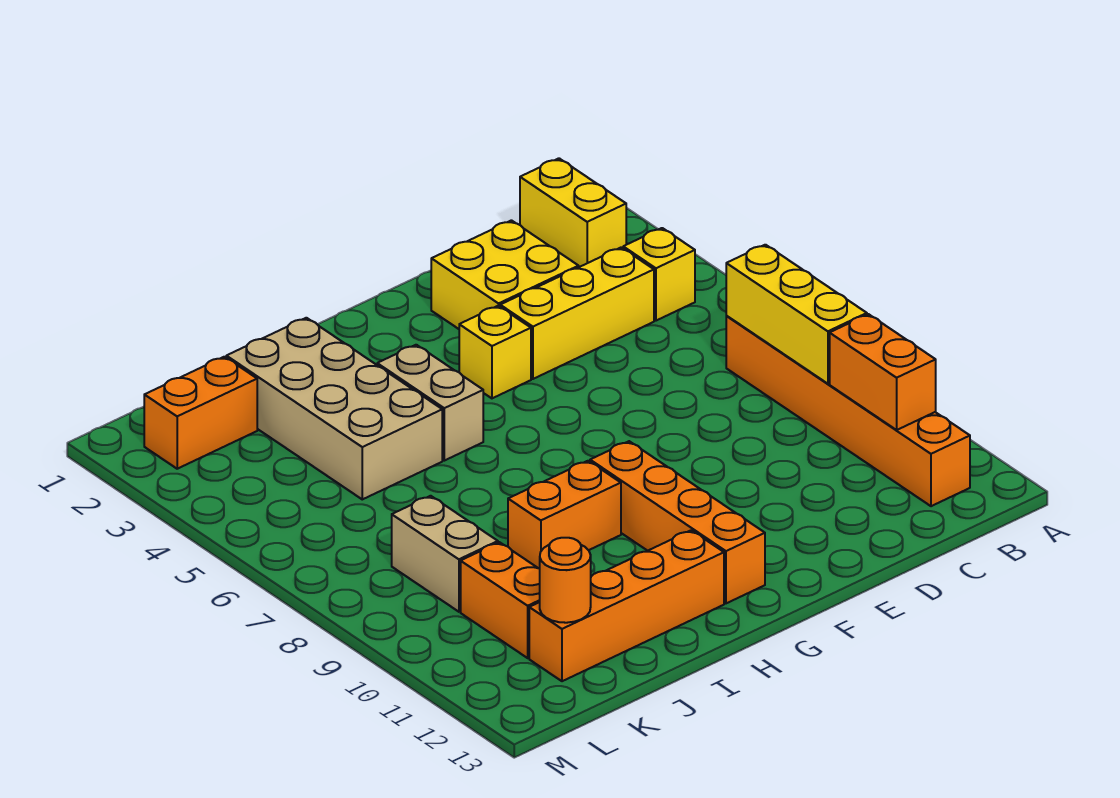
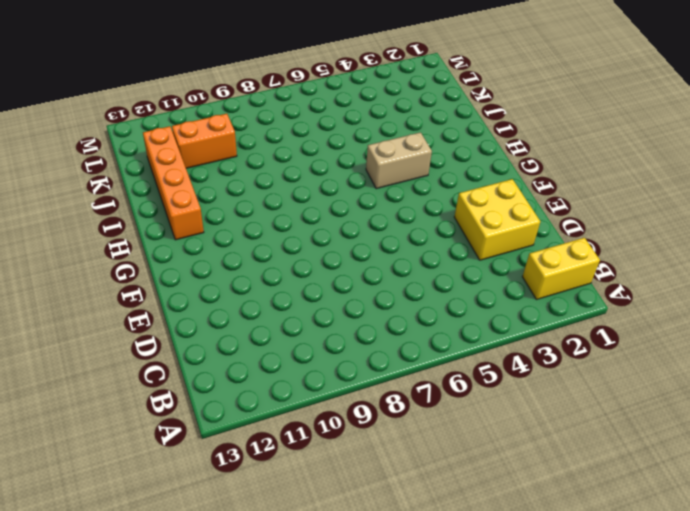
none -> yellow 1x1 brick [623,228,695,321]
none -> orange 1x6 brick [726,316,970,506]
none -> yellow 1x3 brick [500,247,654,379]

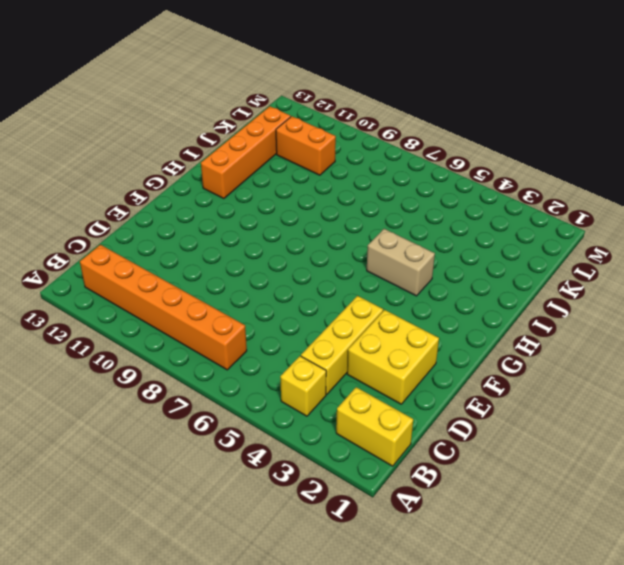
none -> yellow 1x1 brick [459,306,531,398]
none -> orange 1x4 brick [590,441,765,603]
none -> orange 1x2 brick [508,461,621,569]

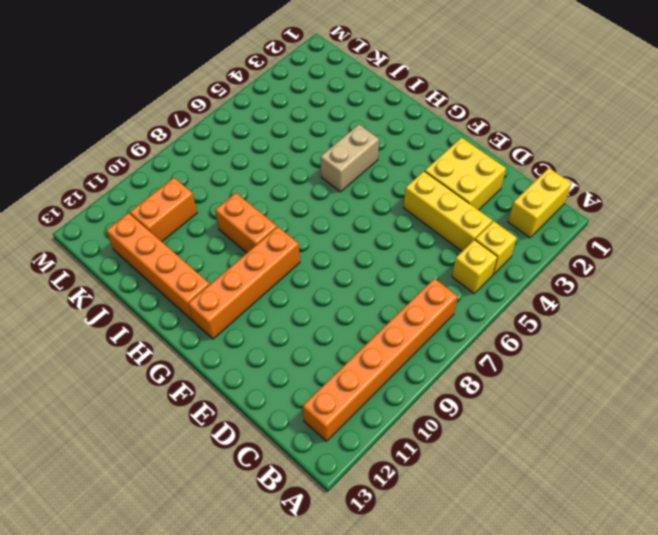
yellow 1x1 brick [452,240,497,293] -> yellow 1x1 brick moved to [459,306,531,398]
none -> tan 2x4 brick [226,318,442,499]
none -> orange 1x2 brick [144,357,257,469]
none -> tan 1x2 brick [392,496,498,612]

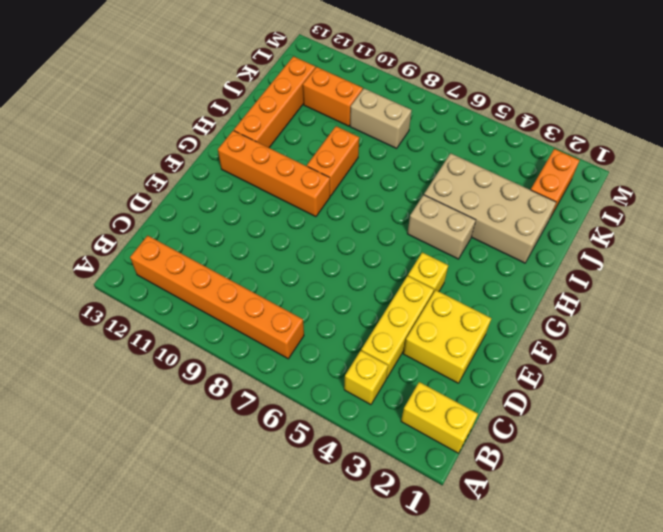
none -> yellow 1x3 brick [726,245,867,384]
none -> orange 1x2 brick [830,314,936,430]
none -> orange 1x1 round brick [540,538,591,623]

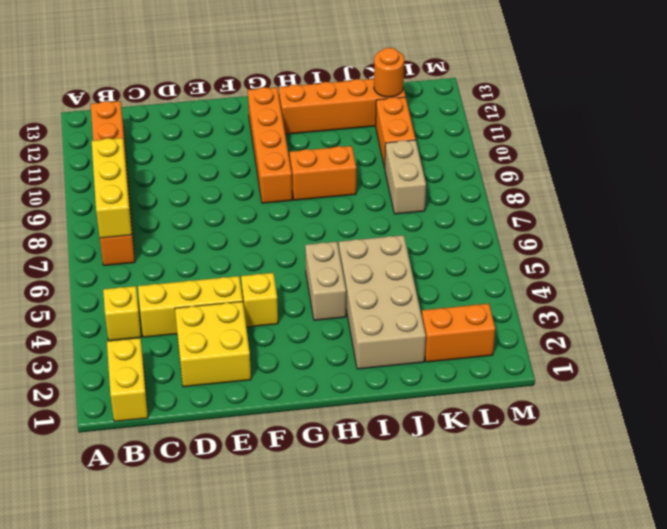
none -> orange 1x2 brick [830,314,936,430]

